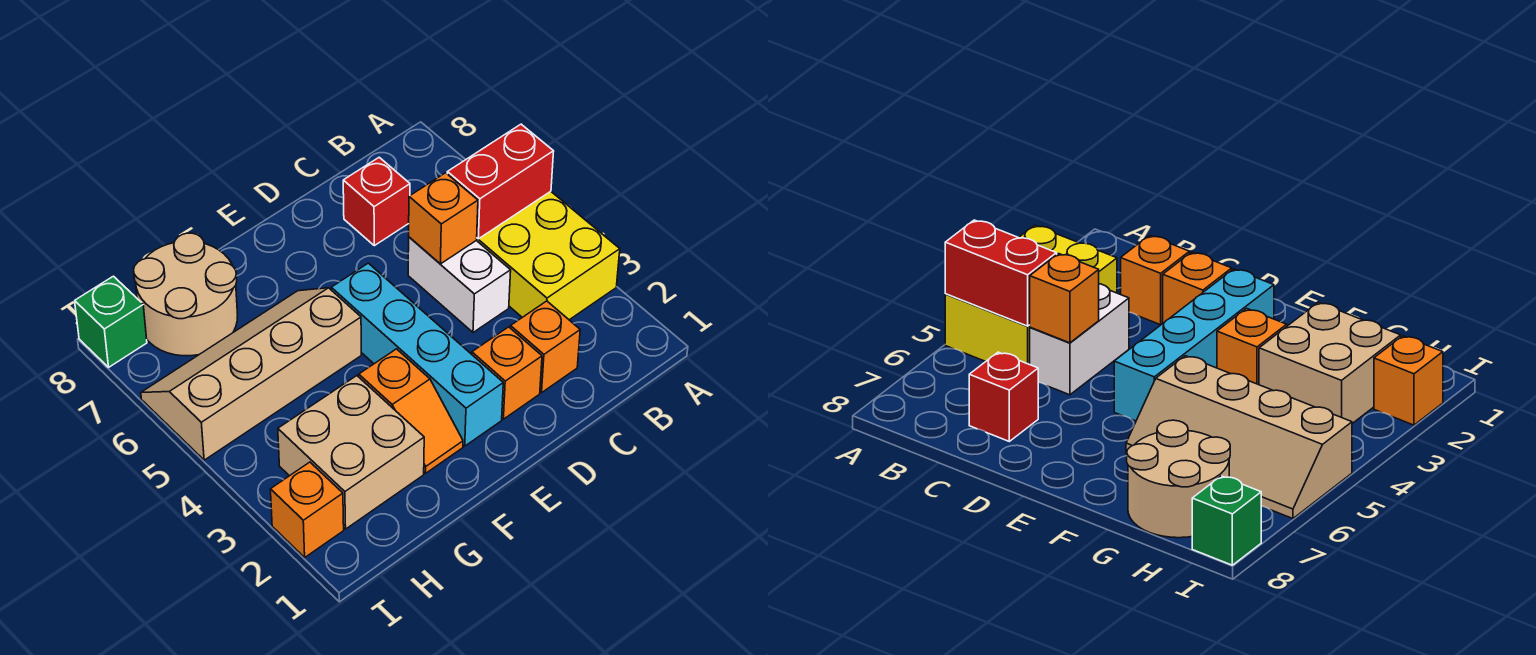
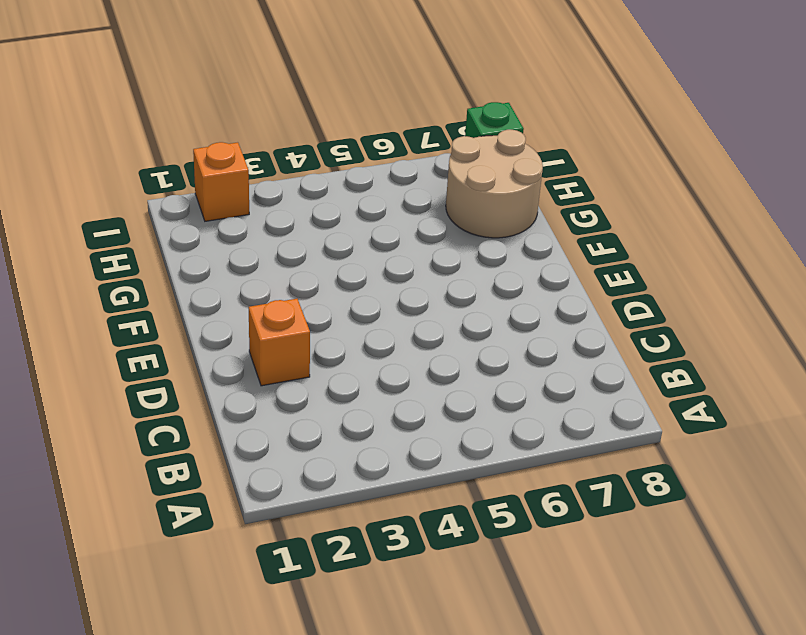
none -> yellow 2x3 brick [476,191,620,320]
none -> orange 1x1 brick [510,301,580,393]
none -> white 1x2 brick [408,237,511,332]

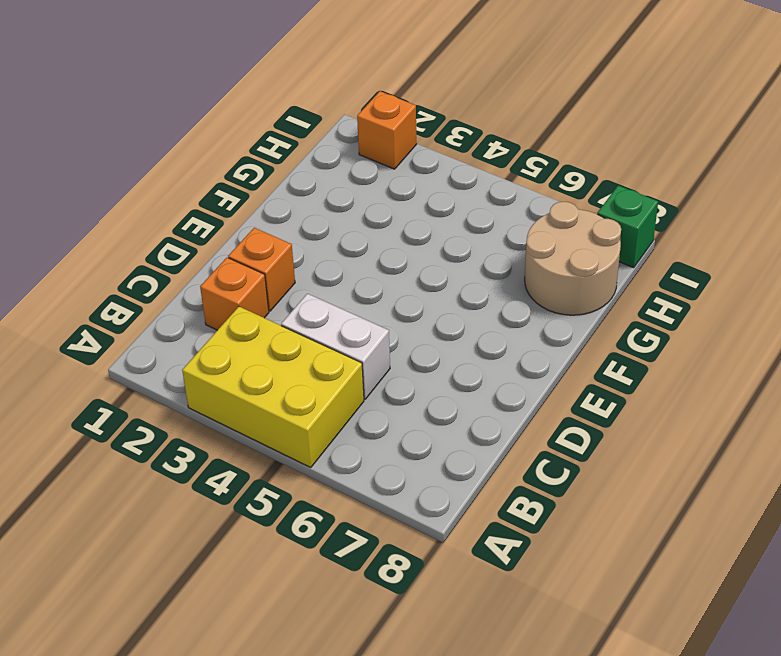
none -> red 1x1 brick [343,157,410,246]
none -> cyan 1x4 brick [331,263,503,446]
none -> orange 1x2 slope [359,349,463,473]

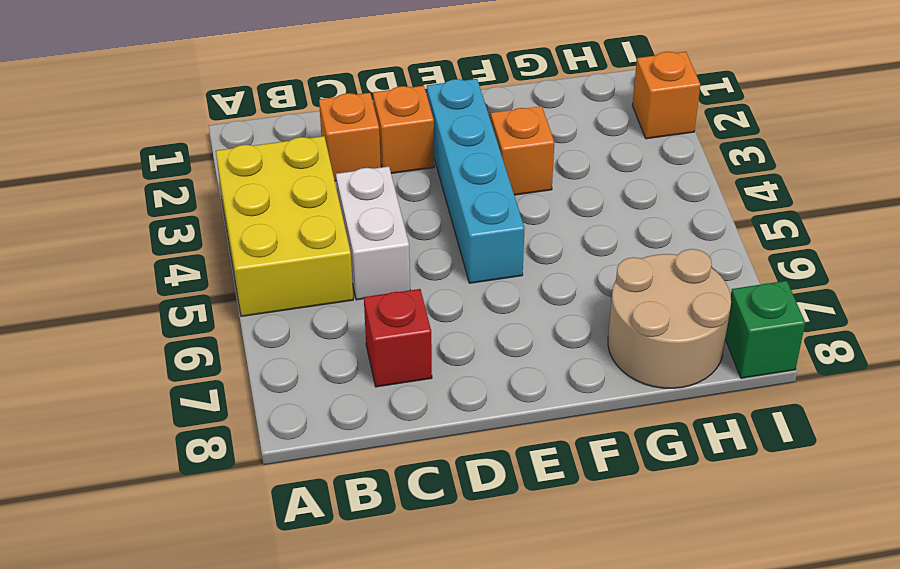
none -> tan 2x4 slope [141,288,361,460]
none -> tan 2x2 brick [278,376,424,529]
none -> red 1x2 brick [447,124,554,239]

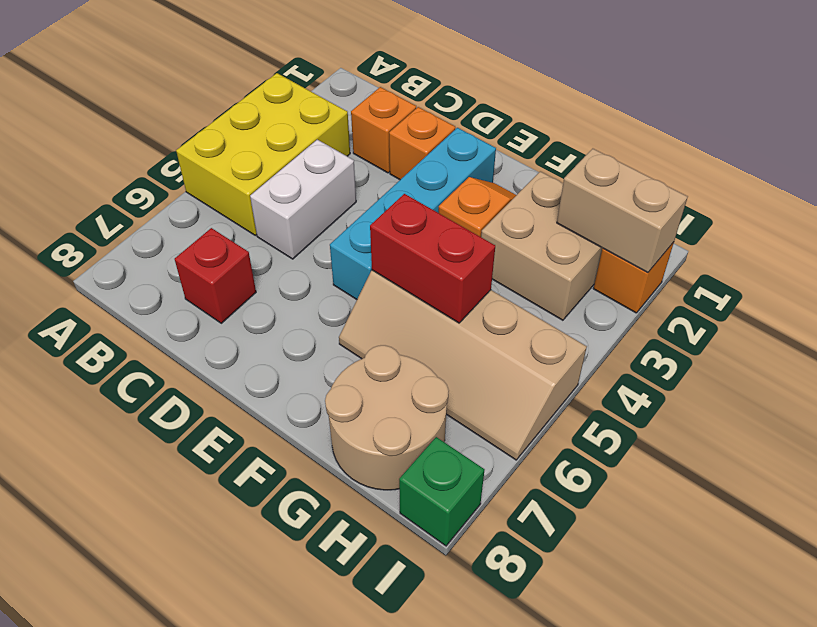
red 1x2 brick [370,194,495,323] -> red 1x2 brick moved to [447,124,554,239]
tan 1x2 brick [557,149,688,273] -> none
none -> orange 1x1 brick [409,173,478,264]

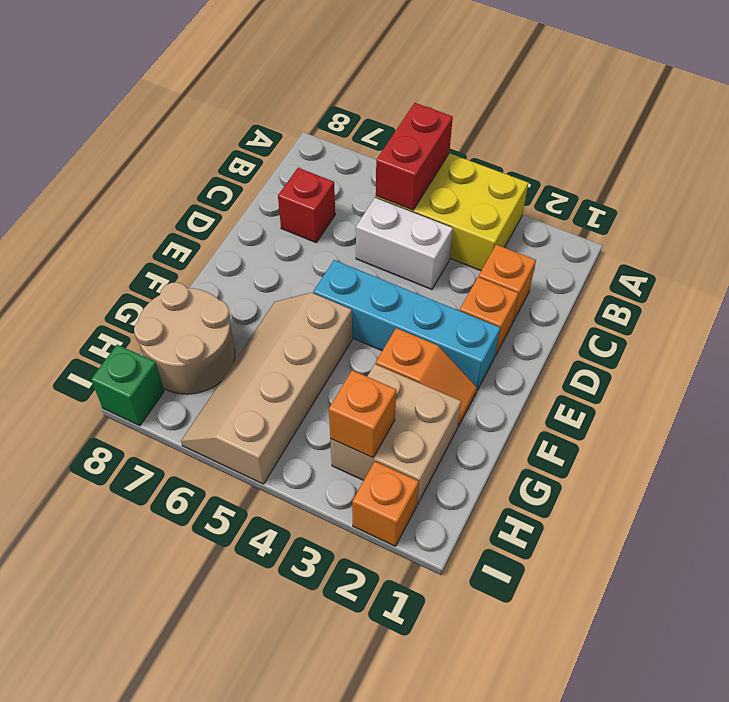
orange 1x1 brick [329,370,396,458] -> orange 1x1 brick moved to [409,173,478,264]

